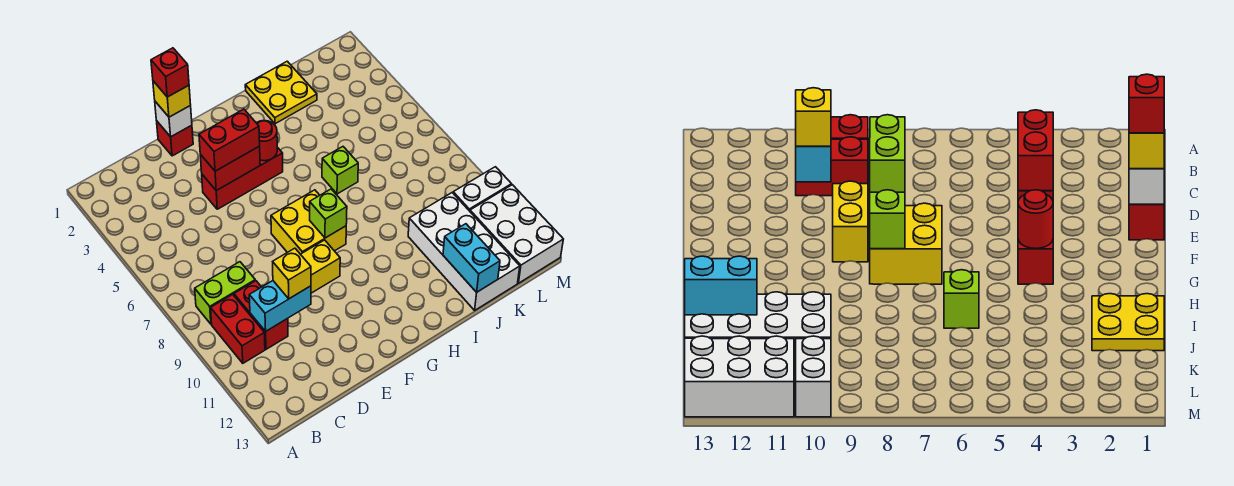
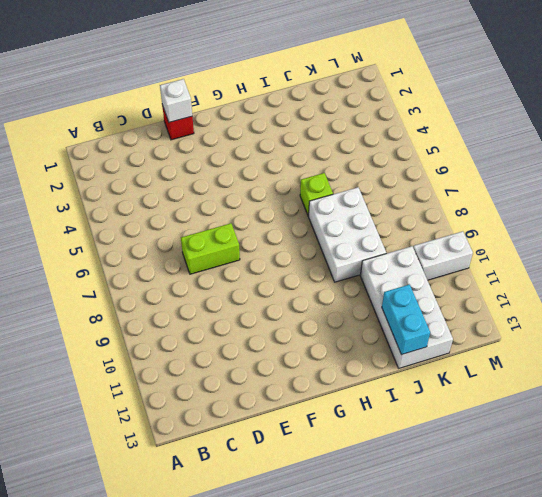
lime 1x2 brick [181,223,240,274] -> lime 1x2 brick moved to [195,262,255,324]
white 2x3 brick [309,187,386,282] -> white 2x3 brick moved to [470,185,563,283]
none -> red 1x2 brick [211,294,265,363]
none -> red 1x2 brick [234,281,288,349]
none -> red 1x3 brick [202,147,283,209]

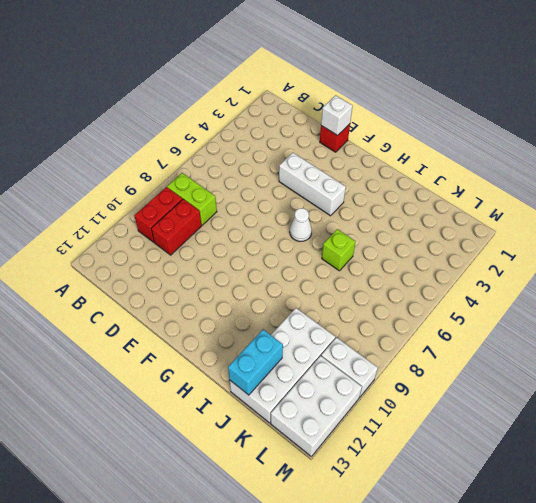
white 1x3 brick [279,153,346,216] -> red 1x3 brick [202,147,283,209]
white 1x1 cone [290,208,312,242] -> none
none -> yellow 1x2 brick [301,240,340,293]
none -> yellow 2x2 brick [271,190,346,254]
none -> yellow 2x2 plate [245,61,317,124]

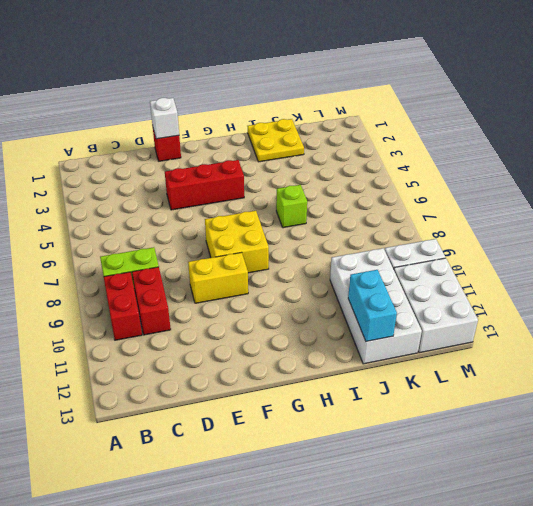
none -> cyan 1x2 brick [249,281,311,331]
none -> red 1x2 brick [200,146,260,191]
none -> red 1x1 round brick [256,121,277,161]

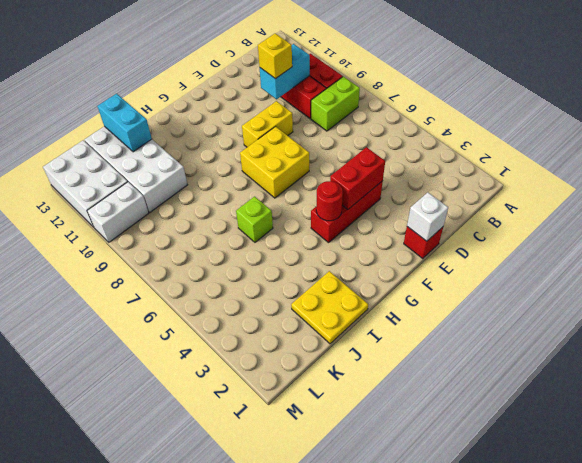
none -> lime 1x1 brick [310,189,347,238]
none -> yellow 1x1 brick [153,81,191,117]
none -> red 1x2 brick [199,109,260,171]

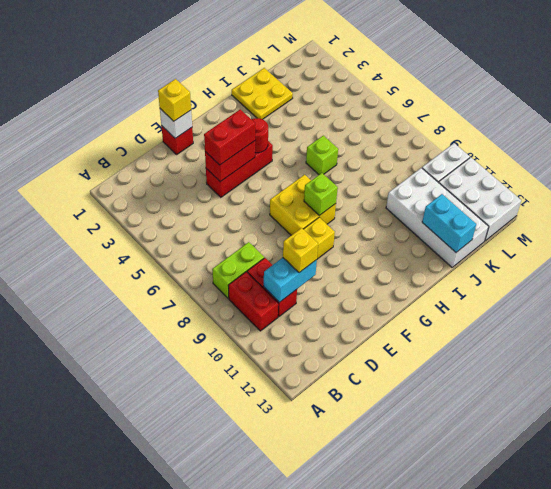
none -> red 1x1 brick [151,48,189,97]

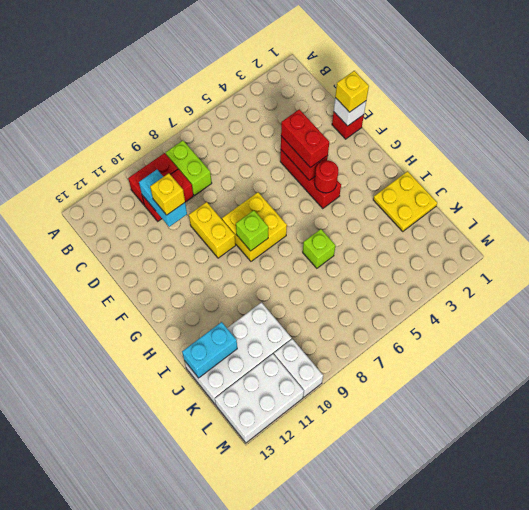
none -> red 1x1 brick [151,48,189,97]

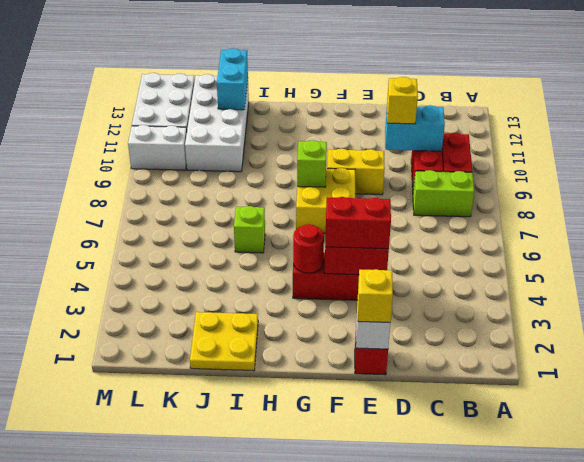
none -> red 1x1 brick [151,48,189,97]

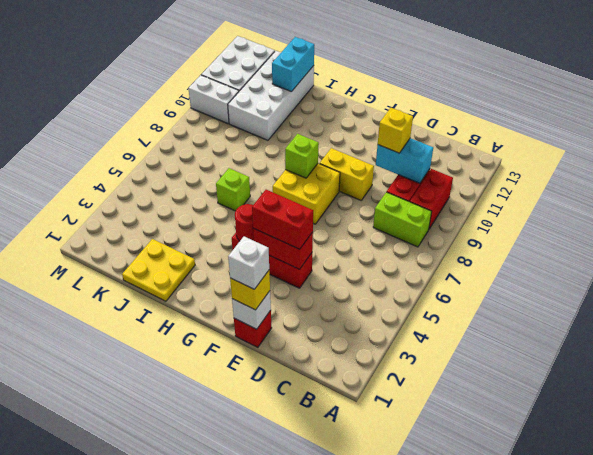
white 1x1 brick [228,237,269,289] -> red 1x1 brick [151,48,189,97]

